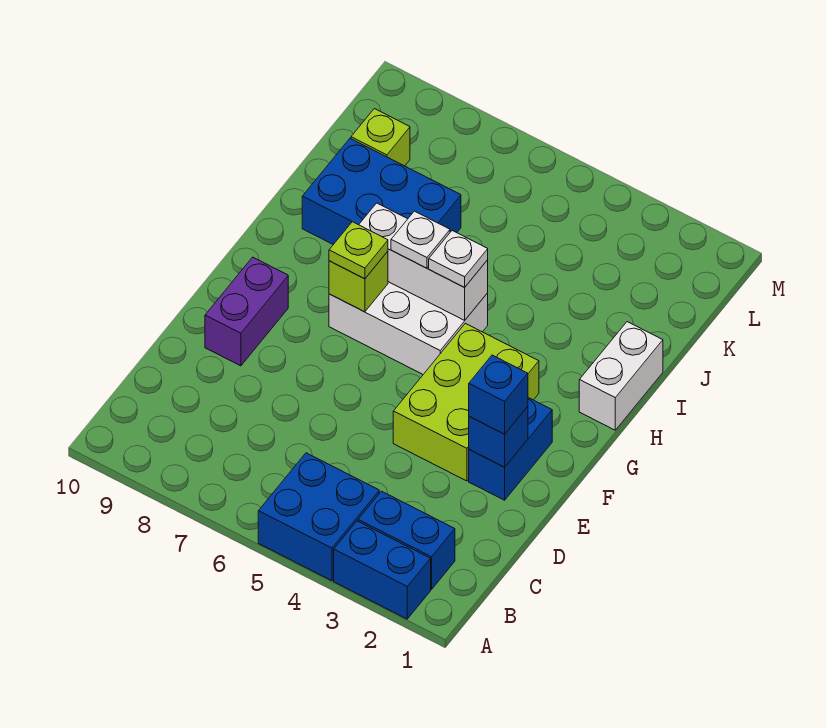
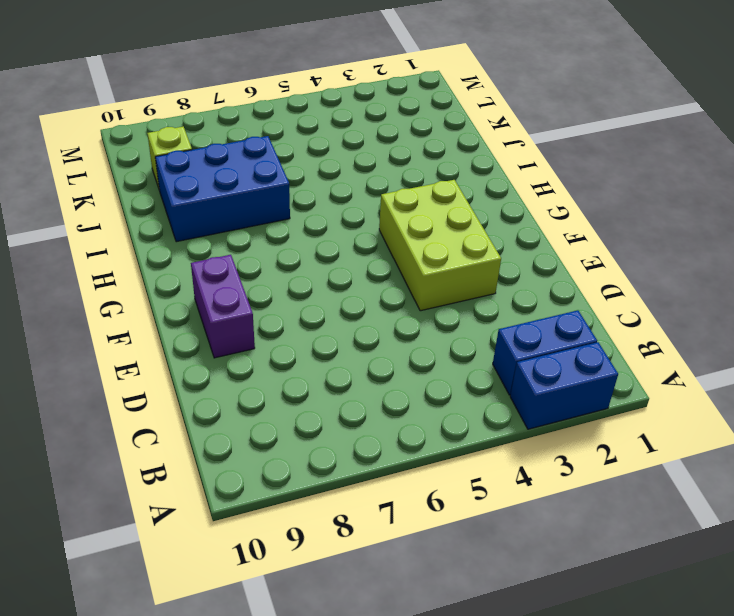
none -> blue 2x2 brick [258,453,379,581]
none -> blue 1x2 brick [469,398,552,500]
none -> white 2x3 brick [329,282,488,374]

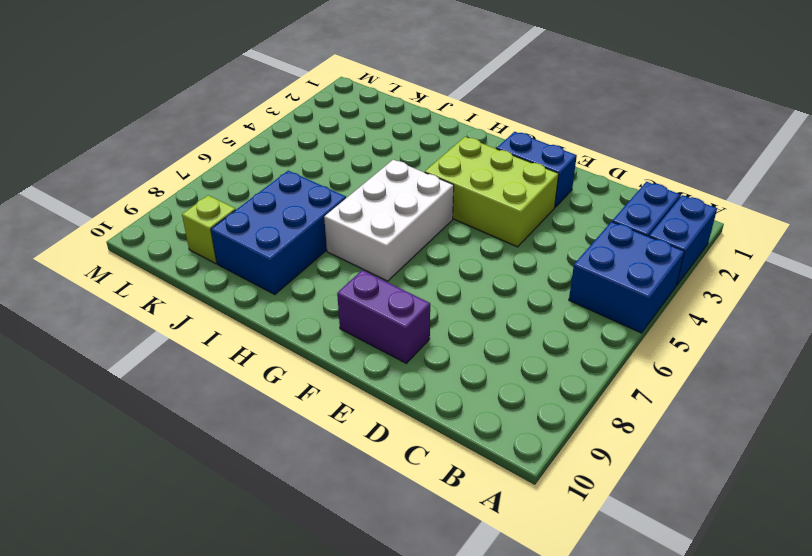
none -> white 1x2 brick [579,322,663,430]
none -> blue 1x1 brick [469,406,528,467]
none -> lime 1x1 brick [329,251,388,312]

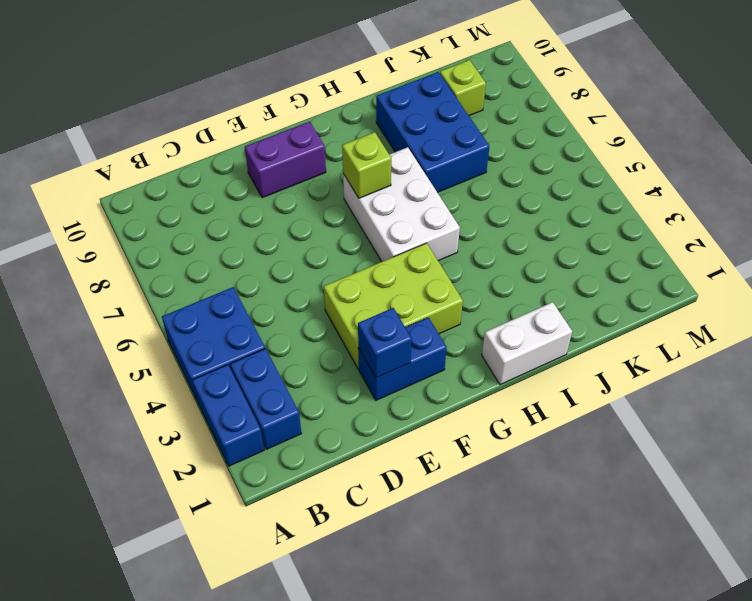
none -> white 1x3 brick [359,203,488,320]
none -> blue 1x1 brick [469,355,528,434]
none -> lime 1x1 plate [329,222,388,279]

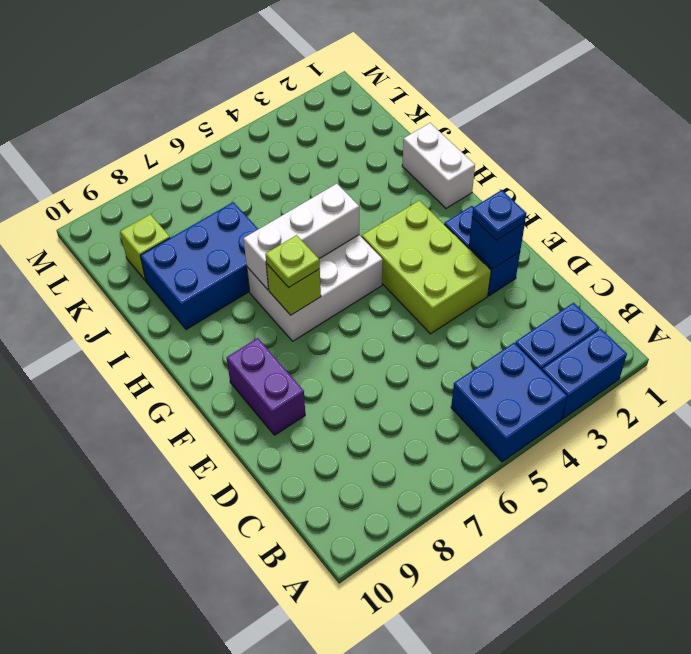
blue 1x1 plate [472,190,527,241] -> blue 1x1 brick [469,355,528,434]
none -> white 1x1 plate [429,231,488,287]
none -> white 1x1 plate [391,211,450,268]

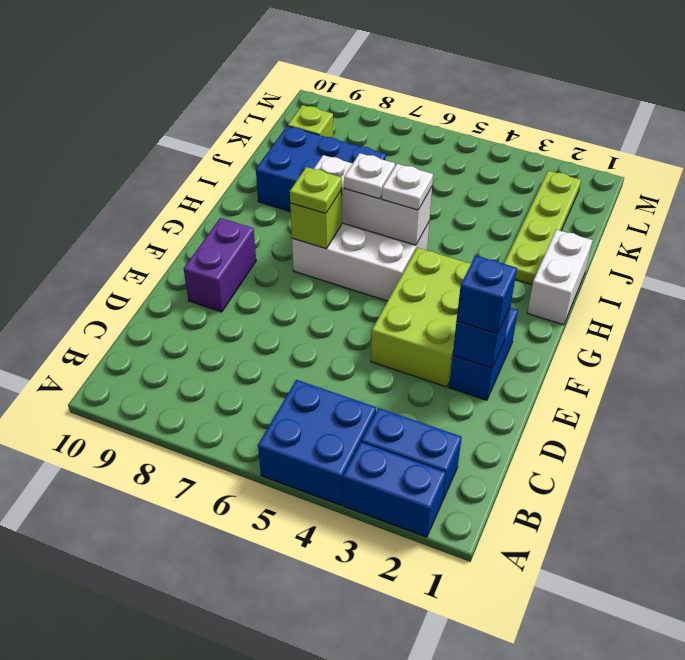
lime 1x4 plate [504,171,581,285] -> none

